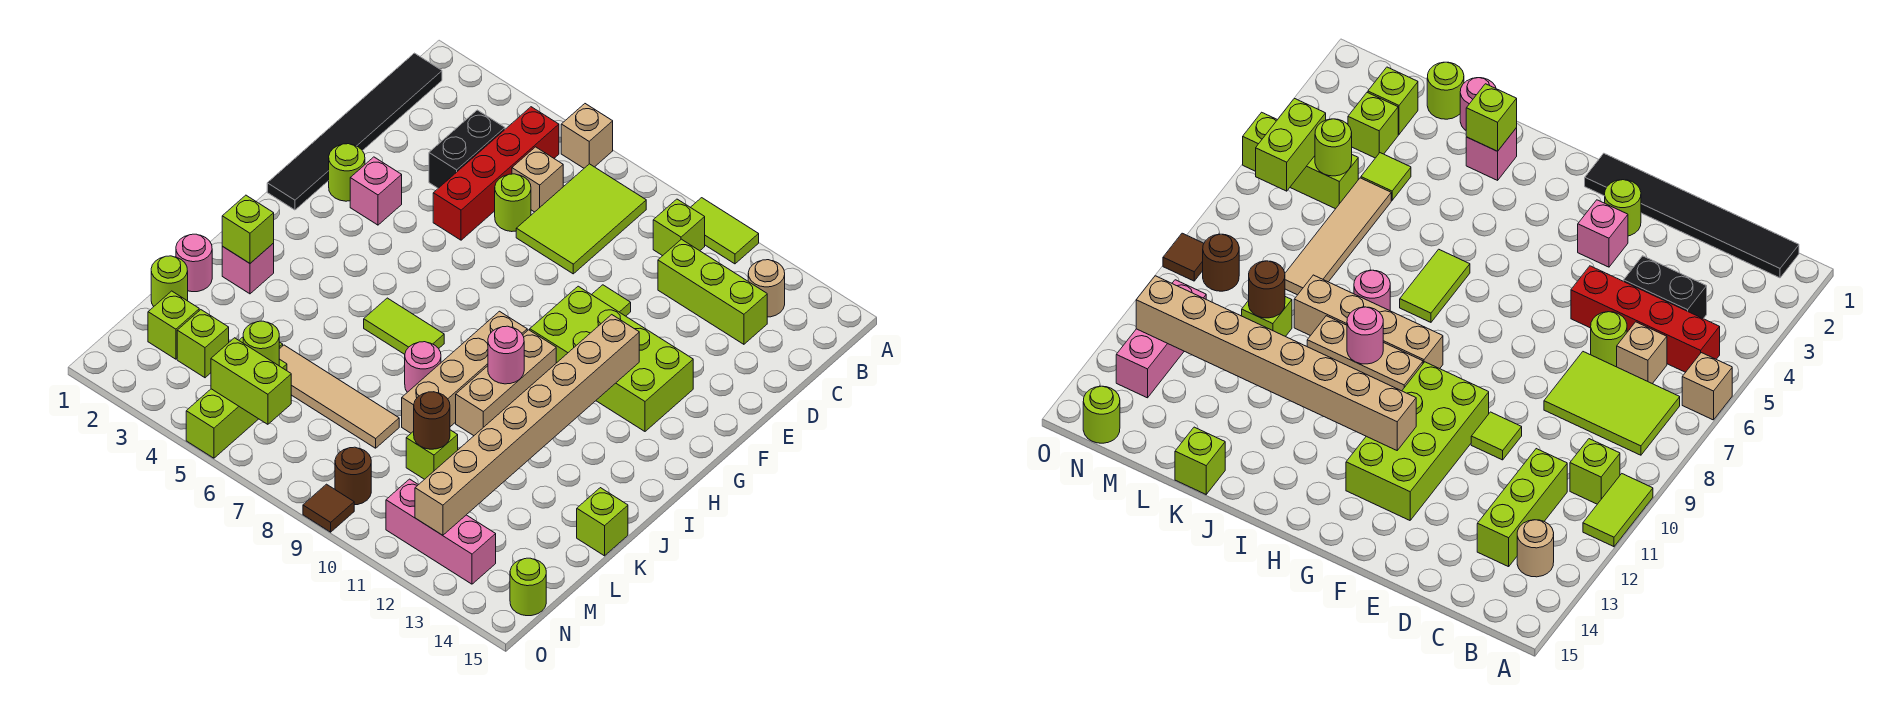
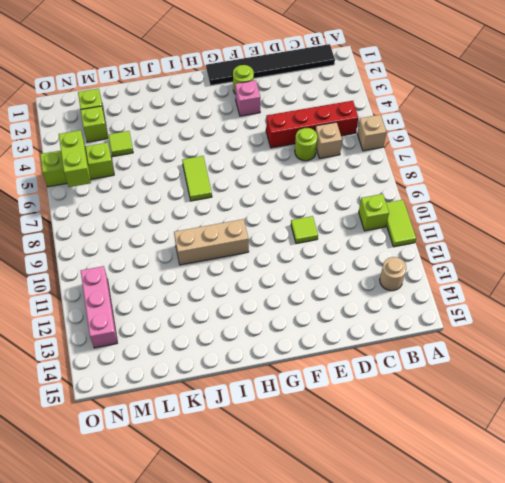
none -> lime 2x3 tile [516,164,646,274]
none -> black 1x2 brick [429,110,505,188]
none -> lime 1x3 brick [658,239,767,344]
none -> lime 2x4 brick [530,286,693,431]

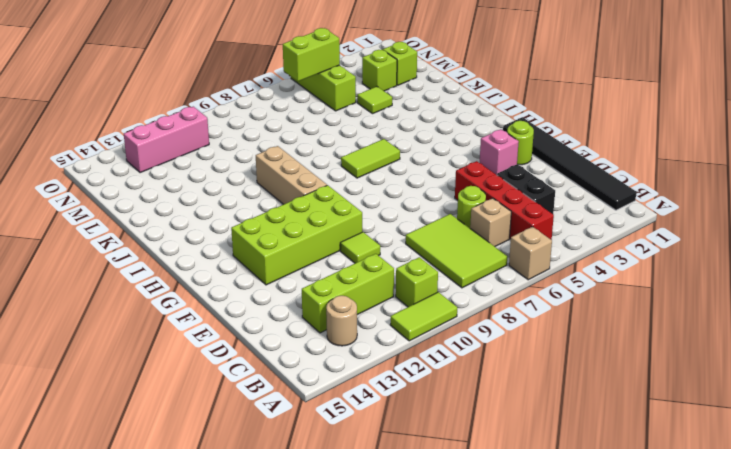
none -> tan 1x4 brick [402,311,527,433]
none -> pink 1x1 brick [222,243,274,294]
none -> pink 1x1 round brick [405,342,441,392]
none -> pink 1x1 round brick [176,234,212,292]

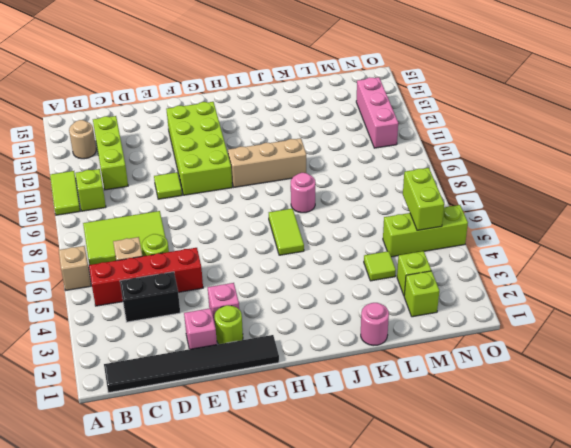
pink 1x1 brick [184,308,217,349] -> pink 1x1 brick moved to [222,243,274,294]
none -> tan 1x4 brick [402,311,527,433]
none -> lime 1x1 brick [577,488,628,556]
none -> lime 1x1 round brick [151,256,188,307]
none -> tan 1x4 tile [279,345,399,448]

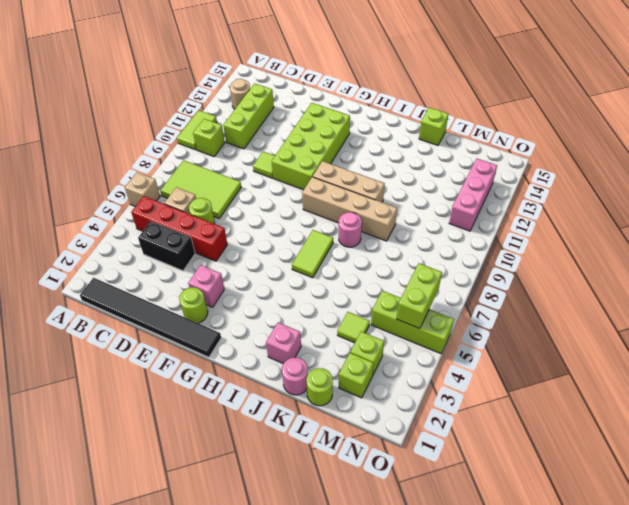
none -> tan 1x4 tile [279,345,399,448]
none -> lime 1x1 brick [406,430,458,479]
none -> brown 1x1 round brick [335,447,371,505]
none -> lime 1x1 round brick [510,558,546,616]

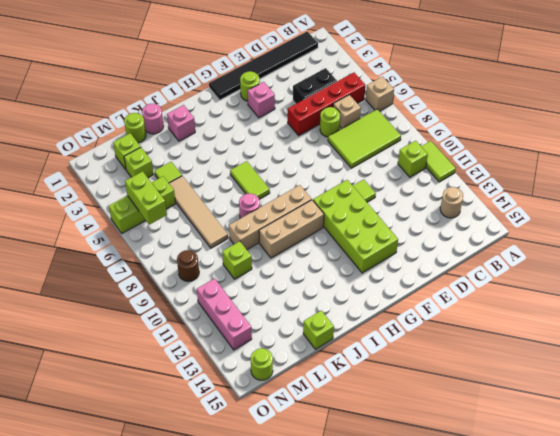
none -> lime 1x3 brick [658,239,767,344]
none -> brown 1x1 tile [303,484,354,532]
none -> tan 1x8 brick [415,315,639,535]
none -> pink 1x1 round brick [488,326,524,384]

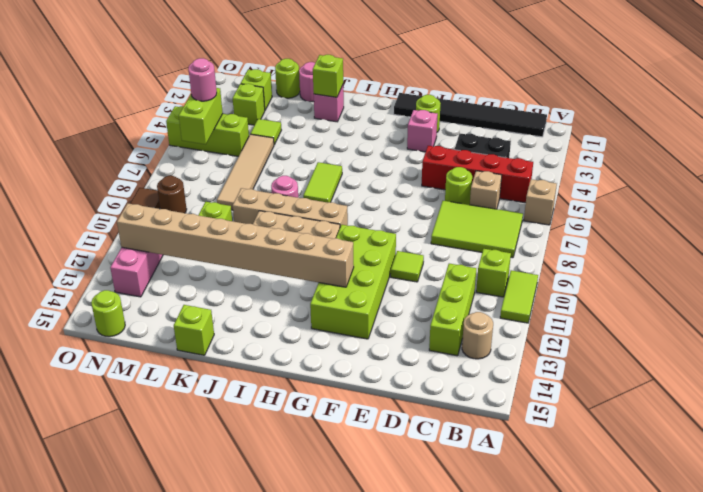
pink 1x1 round brick [188,58,217,101] -> pink 1x1 round brick moved to [488,326,524,384]
none -> brown 1x1 round brick [414,392,450,449]
none -> lime 1x1 round brick [243,321,279,366]

